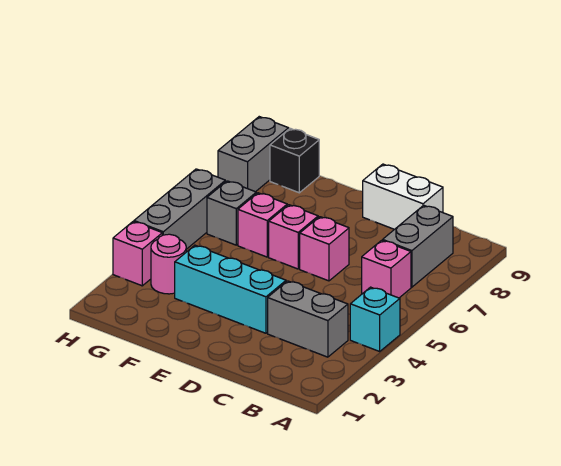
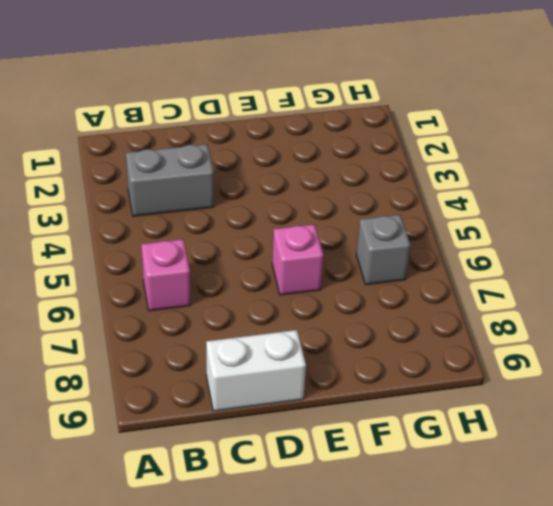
none -> cyan 1x1 brick [350,287,400,351]
none -> grey 1x2 brick [383,205,453,287]
none -> cyan 1x3 brick [175,245,286,333]

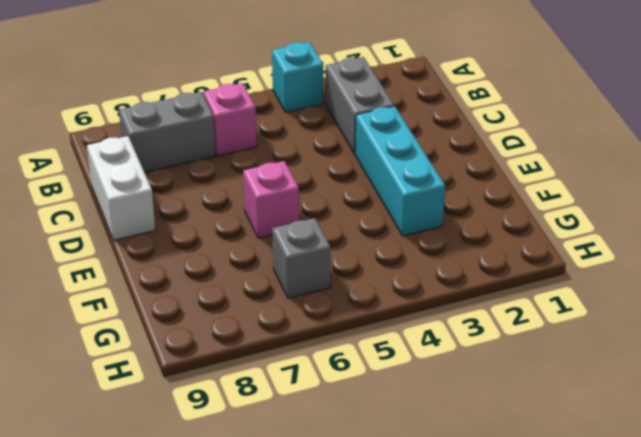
none -> pink 1x1 brick [300,217,349,281]
none -> pink 1x1 brick [238,193,287,257]
none -> pink 1x1 round brick [151,234,186,294]

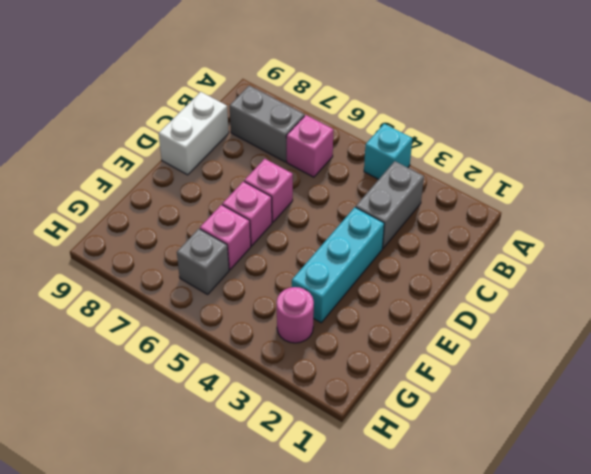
none -> black 1x1 brick [270,128,319,193]
none -> pink 1x1 brick [113,222,162,286]
none -> grey 1x3 brick [134,169,225,249]

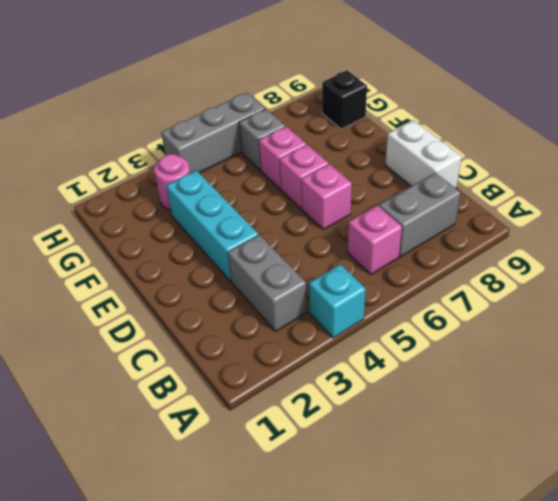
none -> pink 1x1 brick [113,222,162,286]
none -> grey 1x2 brick [218,117,289,192]

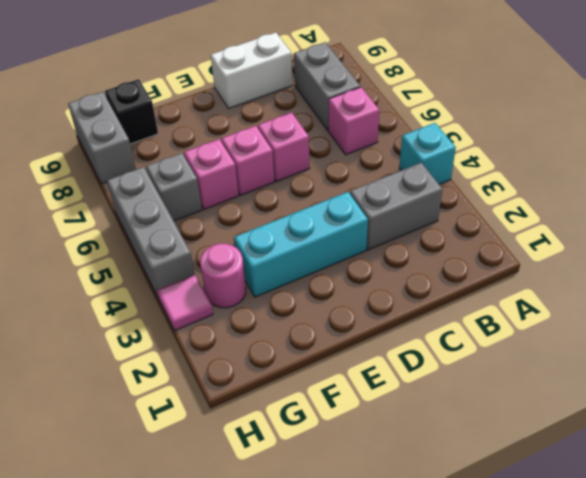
pink 1x1 tile [157,275,213,330] -> pink 1x1 brick [113,222,162,286]

